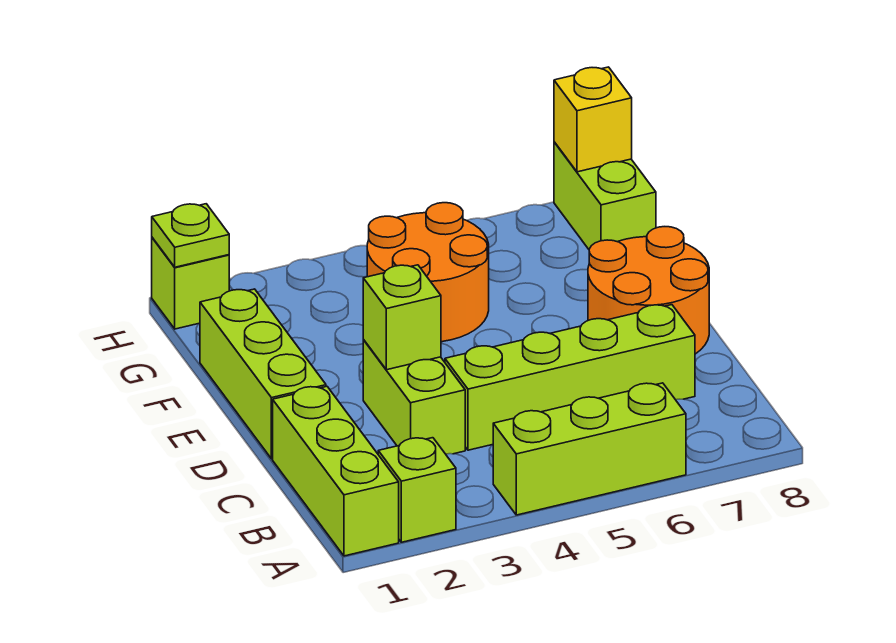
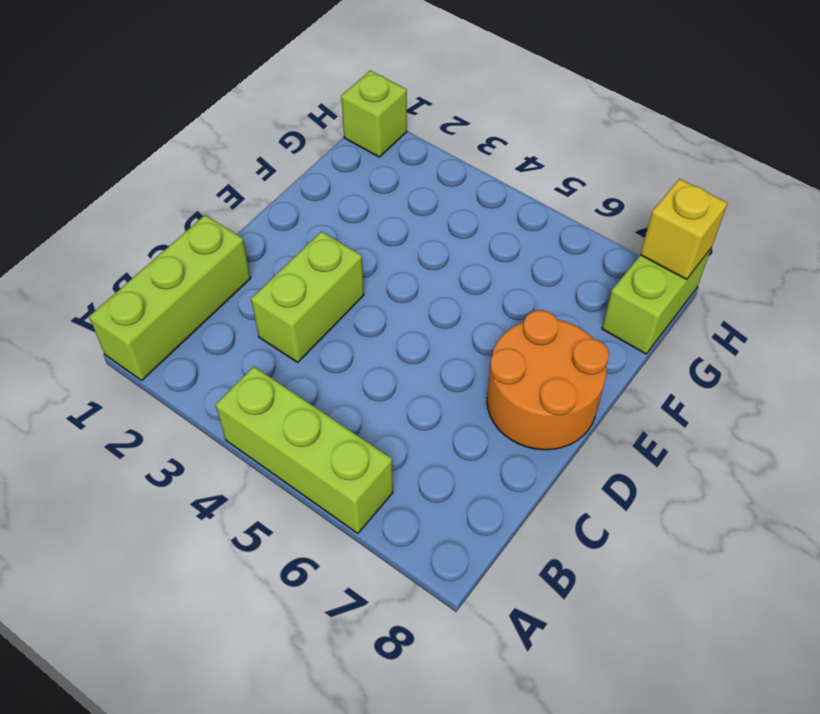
none -> lime 1x1 brick [378,438,456,542]
none -> lime 1x4 brick [445,305,695,450]
none -> lime 1x3 brick [200,289,326,459]

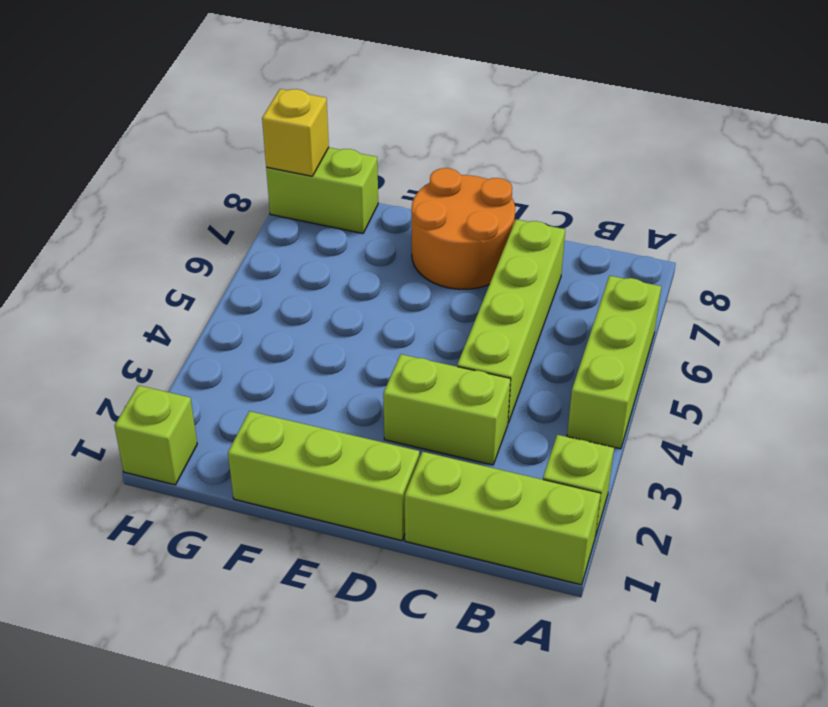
none -> orange 2x2 round brick [367,203,489,342]
none -> lime 1x1 brick [363,265,441,370]
none -> lime 1x1 plate [152,204,229,267]

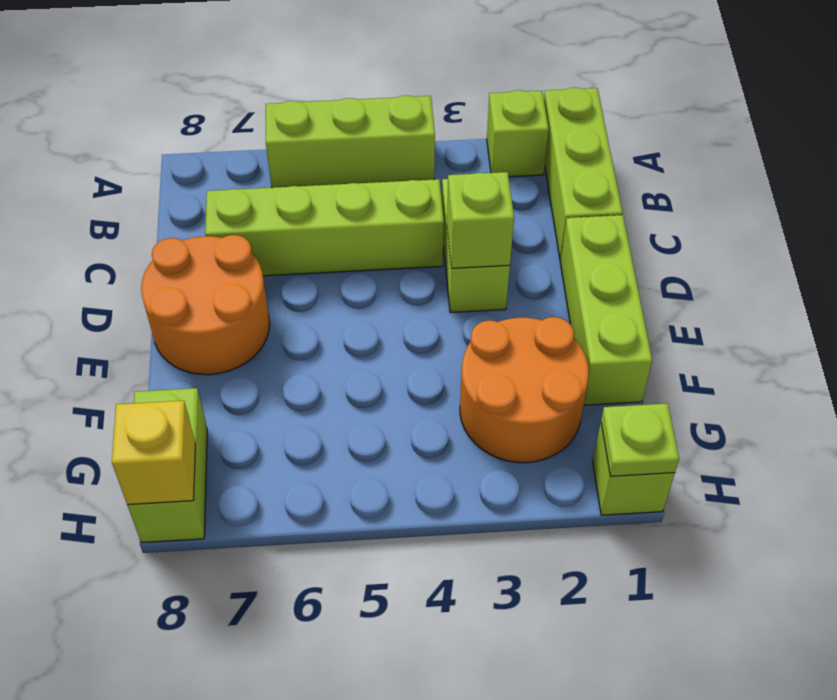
orange 2x2 round brick [460,317,589,463] -> orange 2x2 round brick moved to [367,203,489,342]

